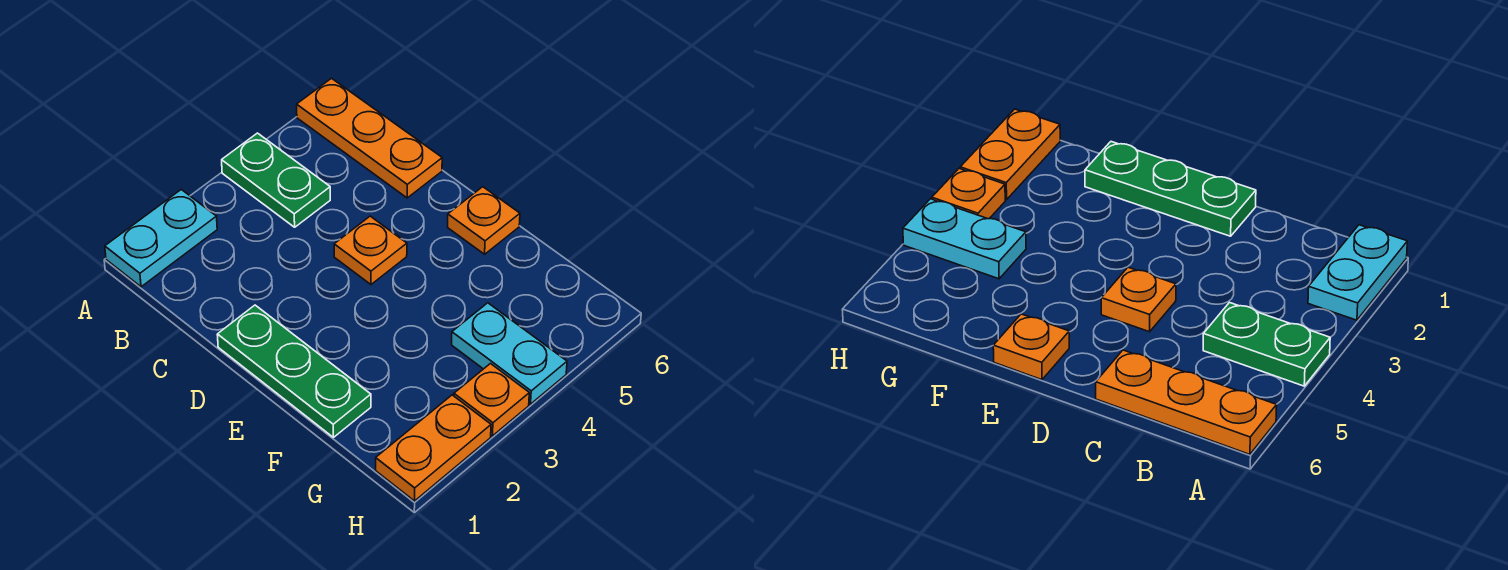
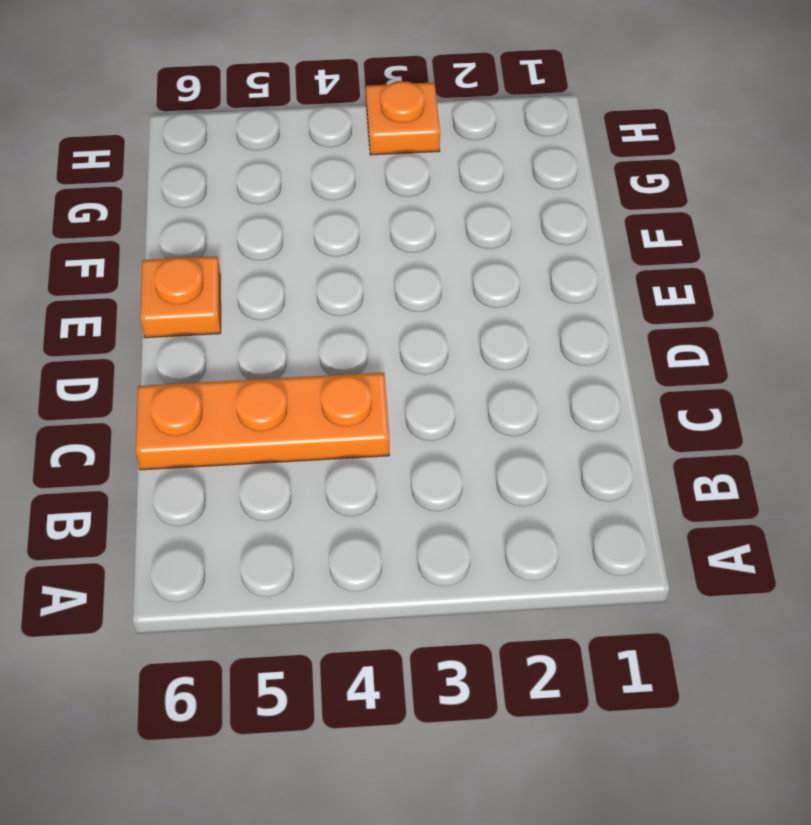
orange 1x3 plate [136,373,389,470] -> orange 1x3 plate turned to [297,78,442,198]
none -> cyan 1x2 plate [105,190,217,287]
none -> green 1x2 plate [222,133,330,227]

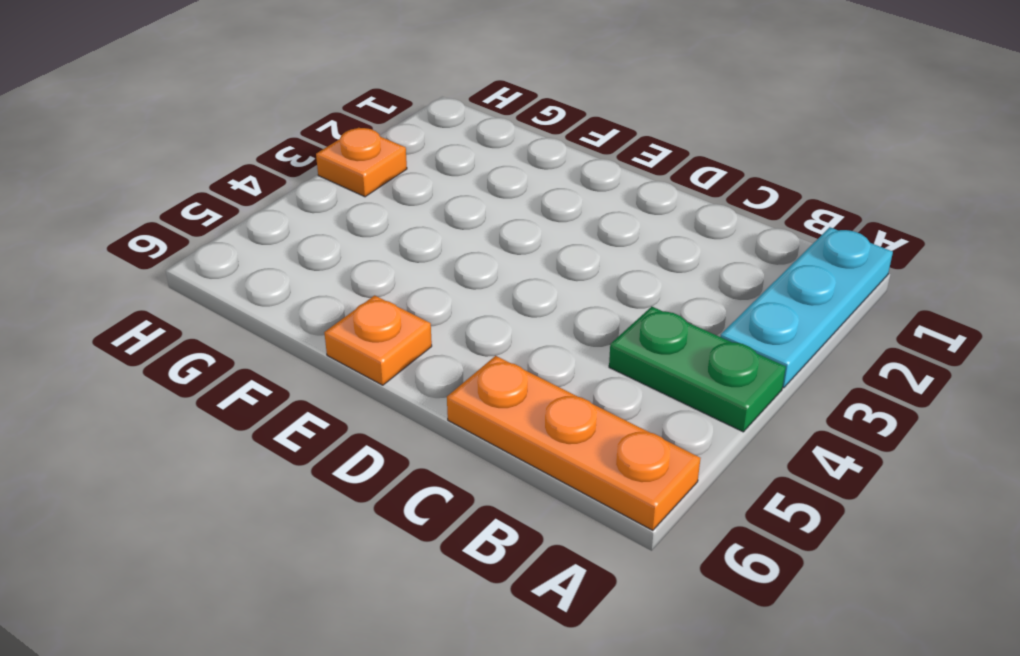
cyan 1x3 plate [720,227,893,388] -> cyan 1x2 plate [105,190,217,287]
none -> green 1x3 plate [217,305,371,437]
none -> orange 1x1 plate [334,216,407,284]

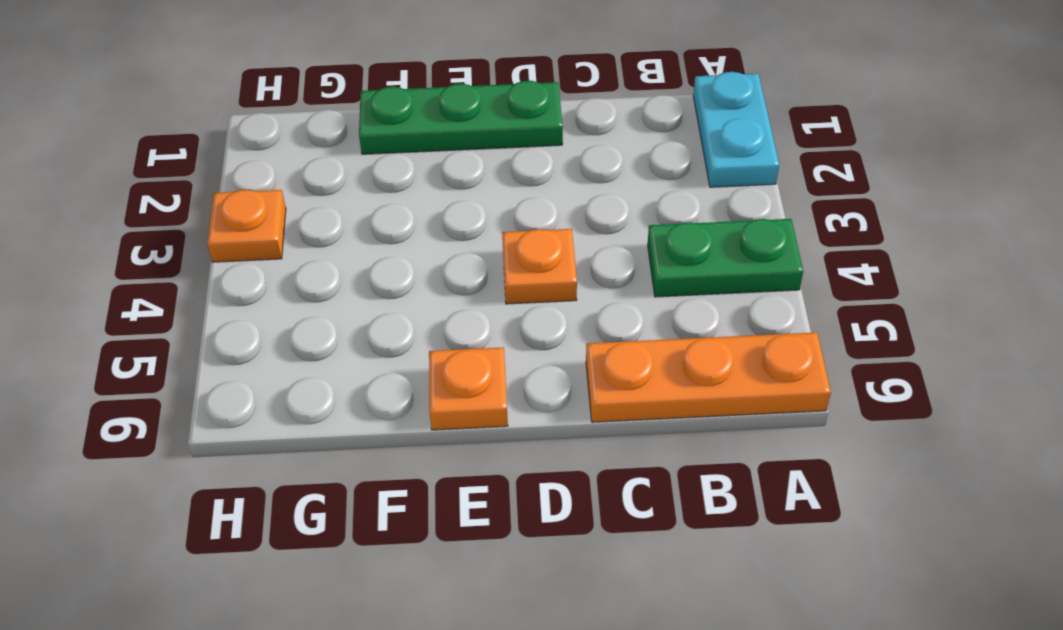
none -> cyan 1x2 plate [452,303,567,404]
none -> orange 1x2 plate [376,395,491,501]

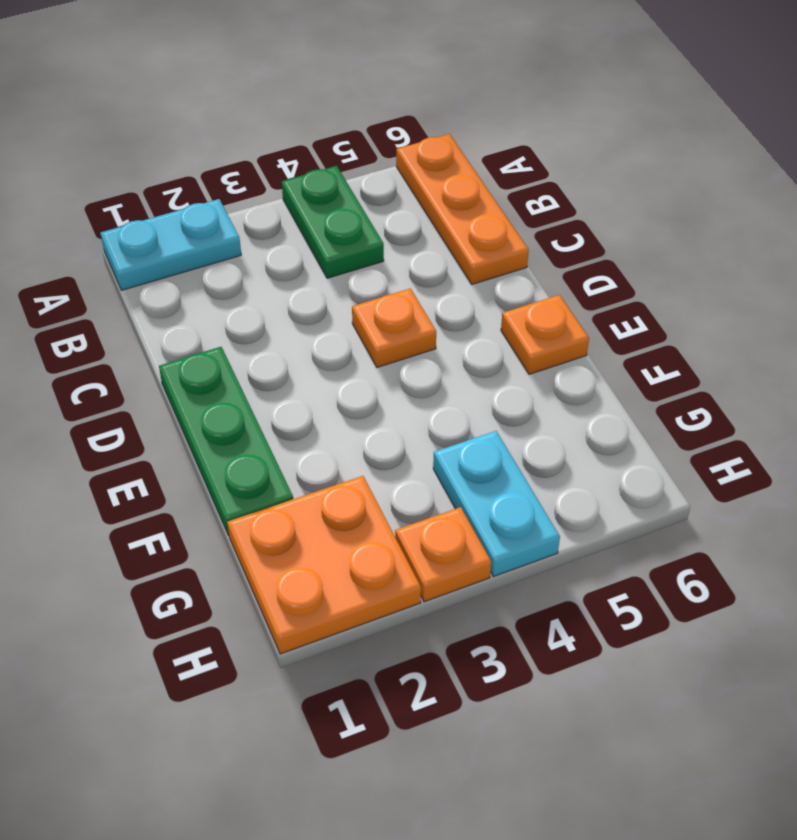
orange 2x2 plate [227,476,421,654] -> orange 1x2 plate [376,395,491,501]

